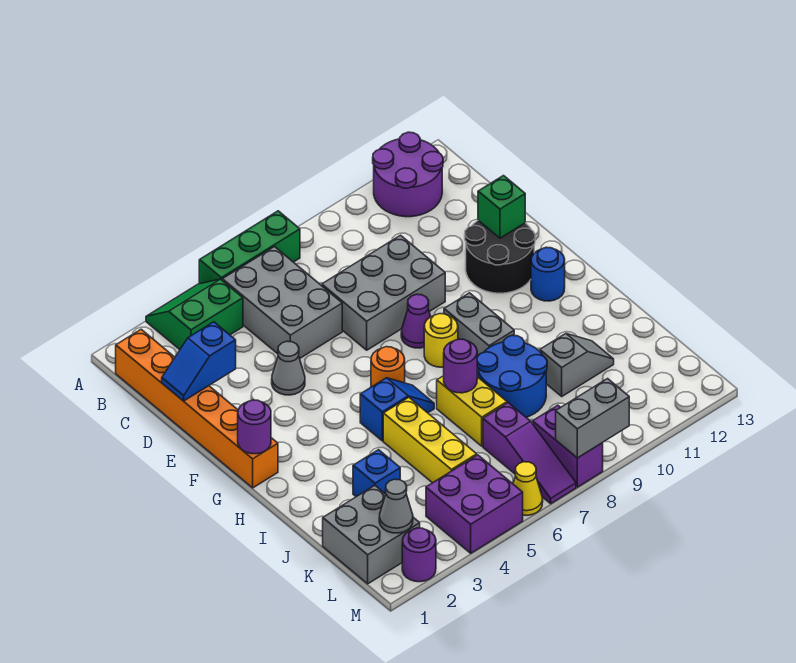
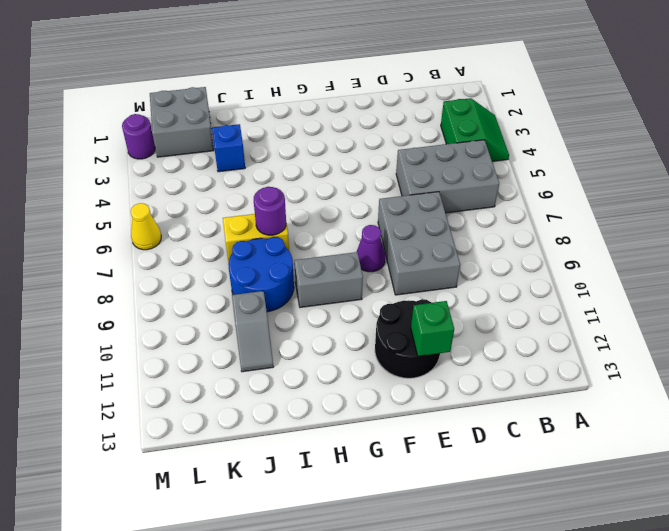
none -> green 1x3 brick [199,211,300,284]
none -> purple 2x2 round brick [373,132,443,217]
none -> orange 1x6 brick [116,329,278,488]
none -> grey 1x1 cone [272,341,305,395]

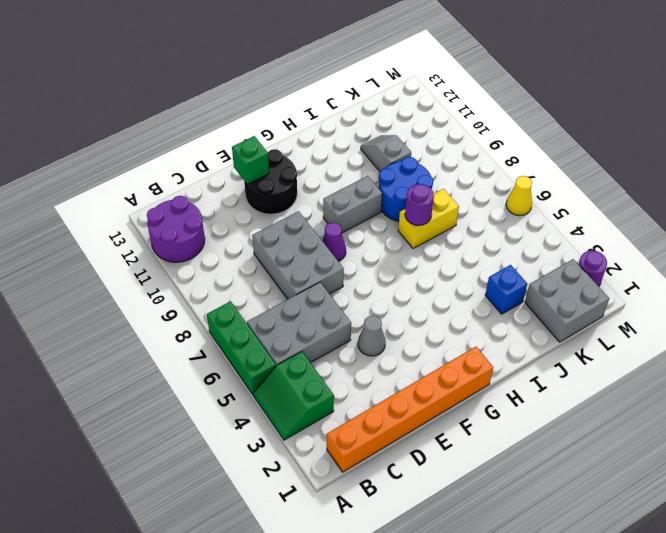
none -> orange 1x1 round brick [371,347,405,387]
none -> yellow 1x1 round brick [424,314,458,367]
none -> blue 1x1 round brick [531,247,565,301]
none -> blue 1x2 slope [360,378,434,441]

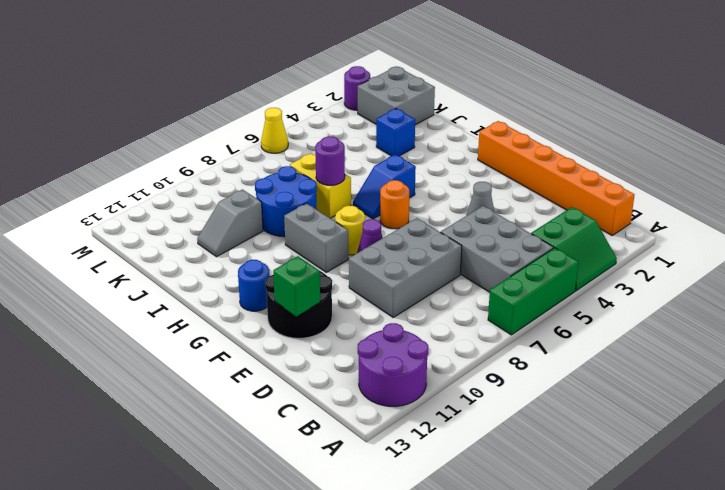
none -> yellow 1x3 brick [383,397,477,483]
none -> purple 1x3 slope [483,403,576,504]
none -> purple 2x2 brick [426,455,523,553]
none -> purple 1x2 brick [533,405,603,487]

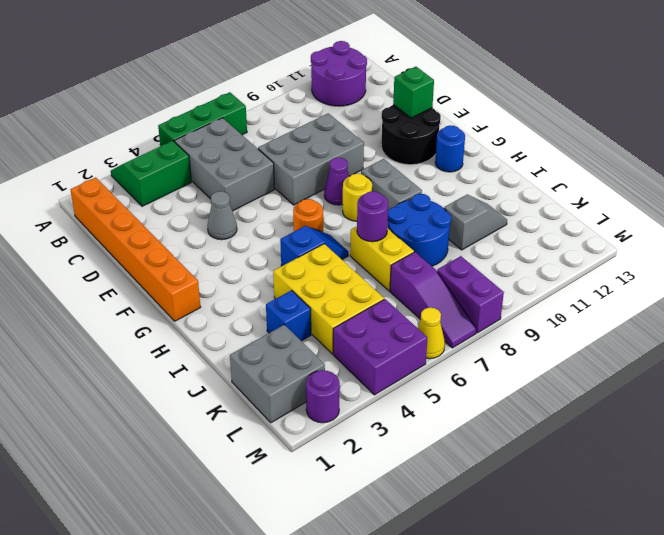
yellow 2x3 brick [273,244,384,354] -> yellow 1x3 brick [383,397,477,483]
none -> blue 1x2 slope [162,322,236,401]
none -> purple 1x1 round brick [238,400,271,454]
none -> grey 1x1 cone [379,479,413,533]
none -> grey 1x2 brick [556,379,629,458]

